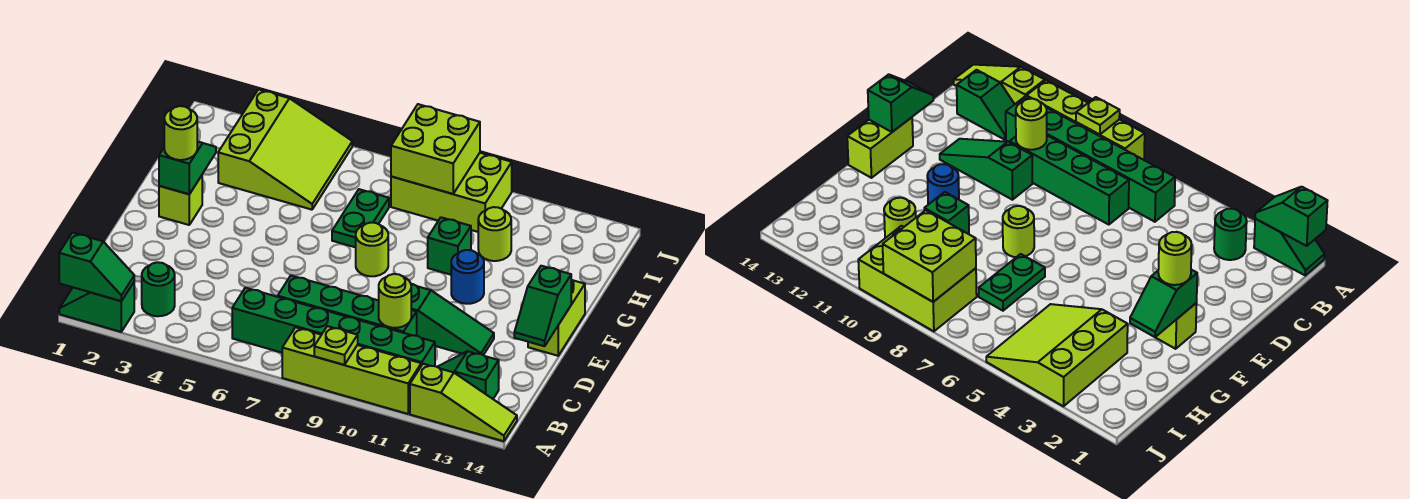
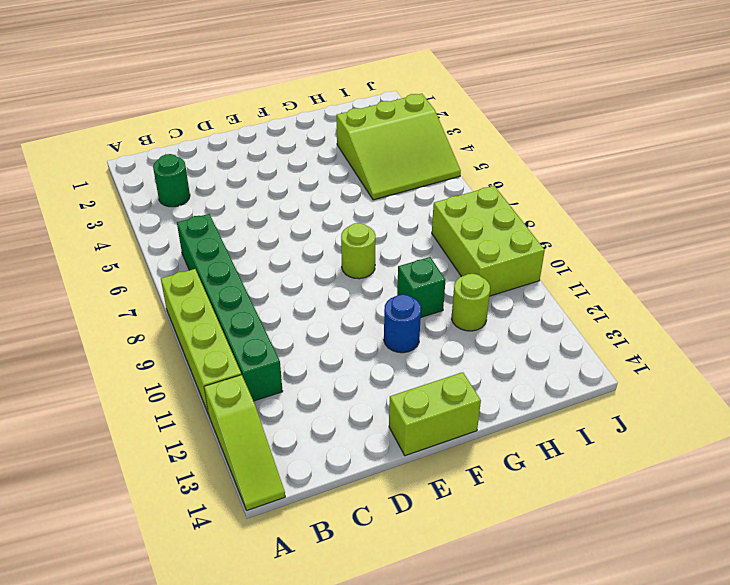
none -> green 1x2 slope [59,282,134,332]
none -> green 1x2 slope [438,351,499,399]
none -> green 1x4 brick [277,276,417,336]

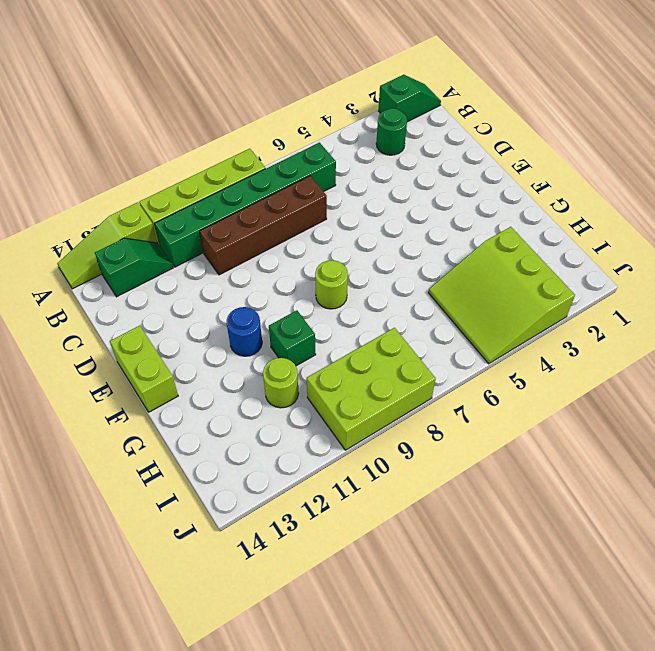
brown 1x4 brick [200,176,327,275] -> green 1x4 brick [277,276,417,336]
none -> green 1x3 slope [411,284,494,355]
none -> lime 1x1 brick [159,176,202,225]
none -> green 1x2 plate [332,189,389,247]

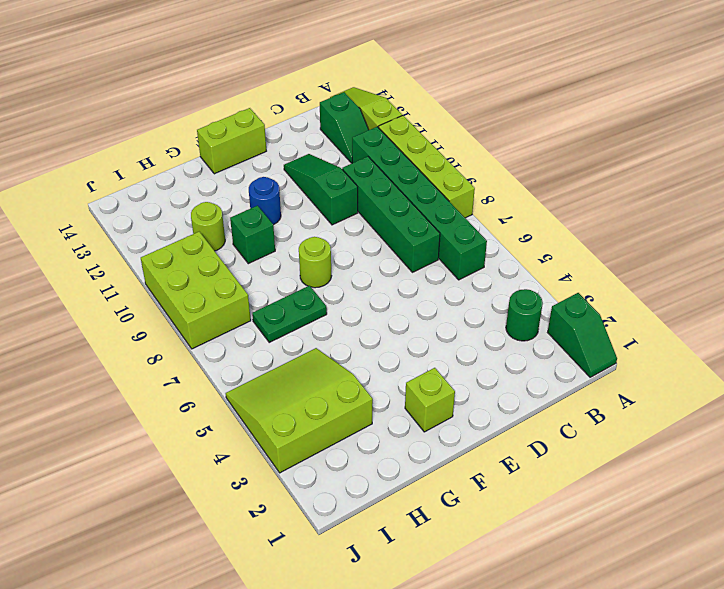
none -> green 1x2 slope [59,233,134,301]
none -> lime 1x1 plate [314,326,358,365]
none -> lime 1x1 round brick [379,274,411,328]

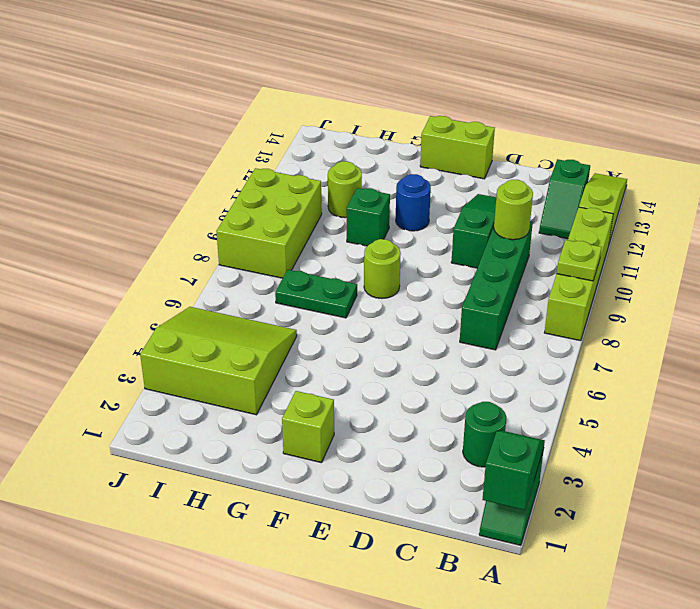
none -> green 1x6 brick [232,288,435,366]
none -> green 1x2 slope [514,266,571,346]
none -> green 1x2 slope [159,141,216,194]

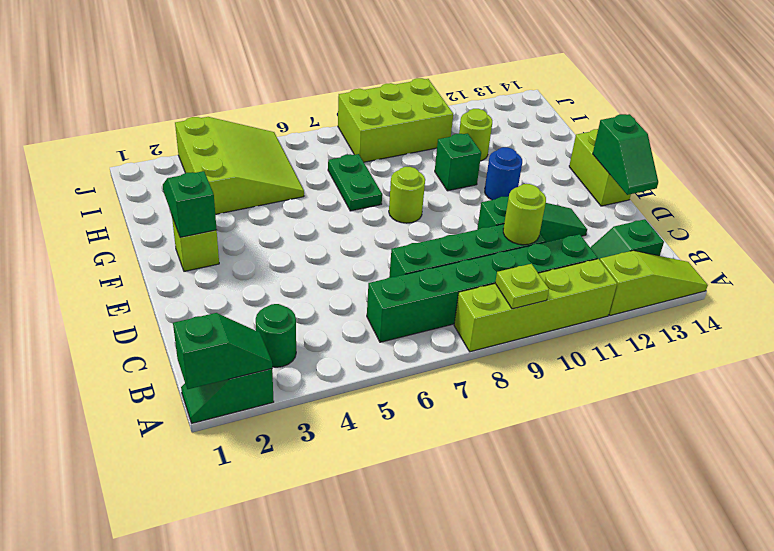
none -> lime 2x2 brick [391,104,480,194]
none -> lime 1x1 round brick [164,106,197,160]

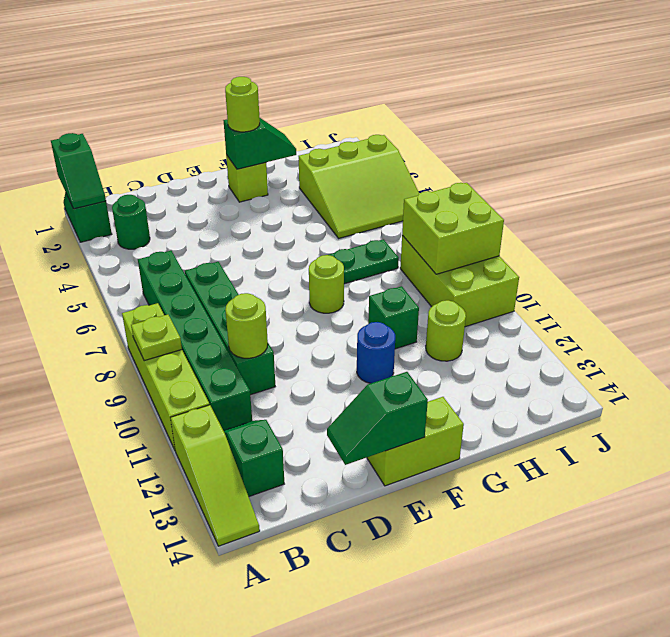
none -> green 1x3 slope [411,284,494,355]

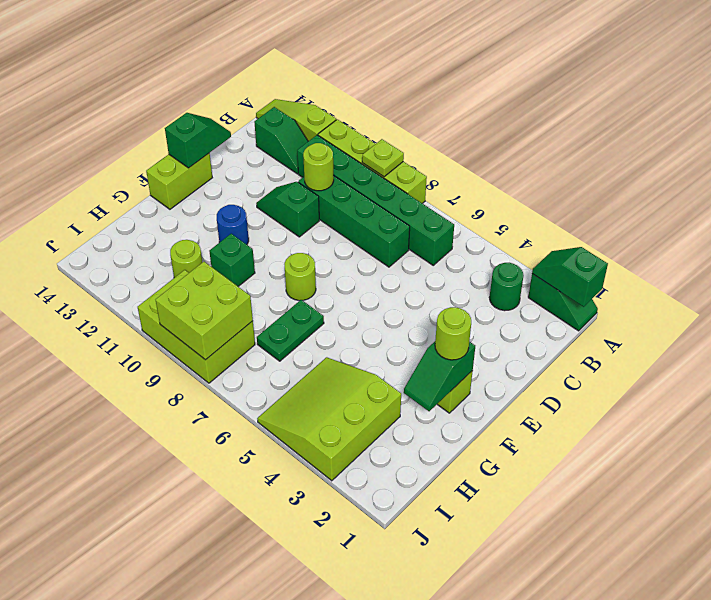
green 1x2 slope [256,182,319,237] -> green 1x3 slope [411,284,494,355]

